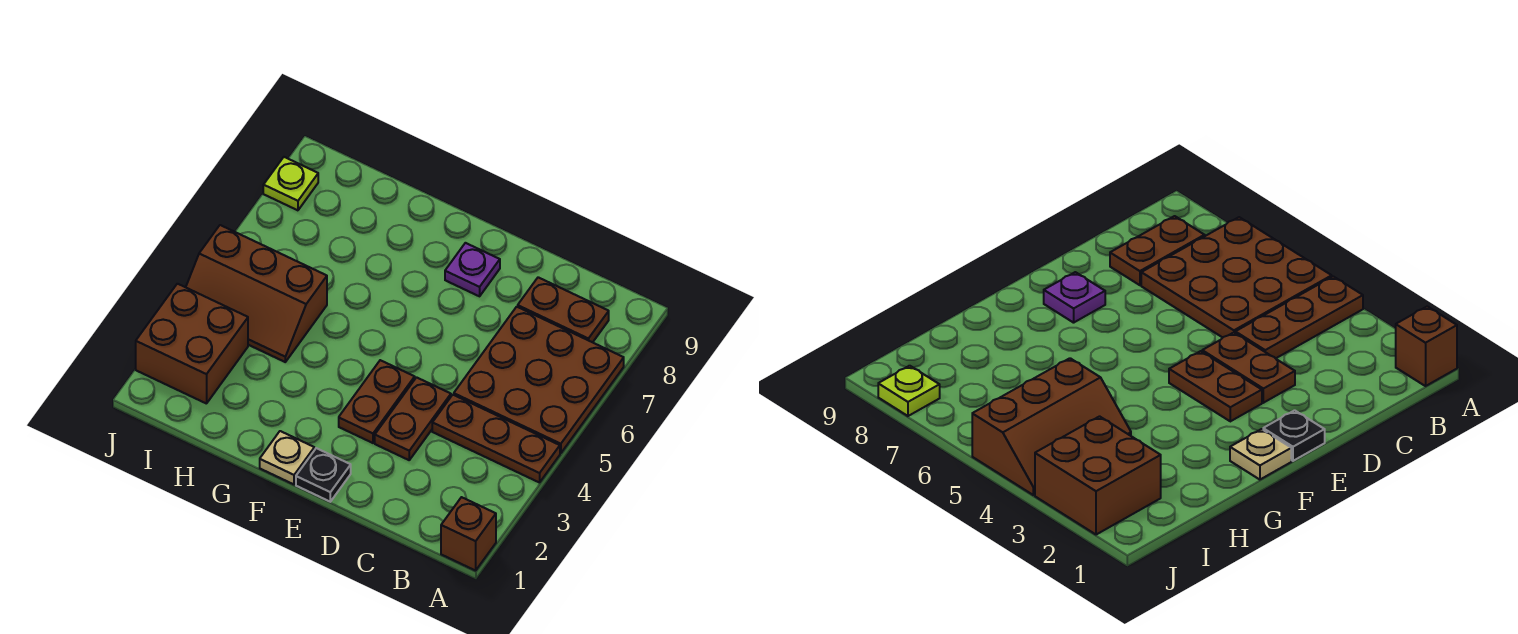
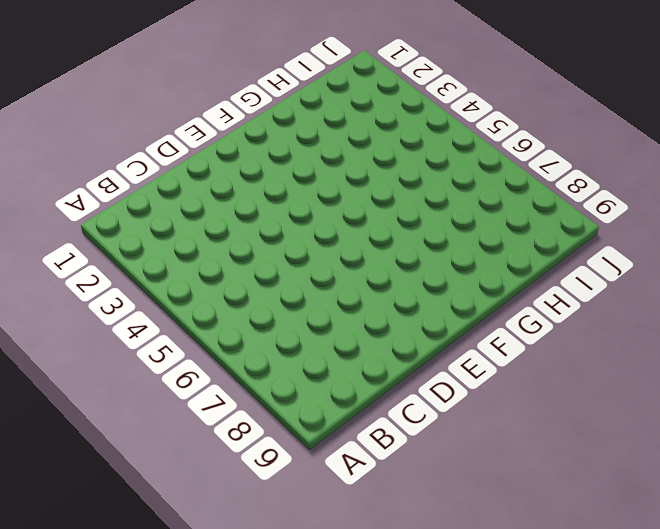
none -> brown 1x1 brick [441,497,496,571]
none -> brown 1x3 plate [432,395,560,483]
none -> brown 3x3 plate [454,307,624,453]

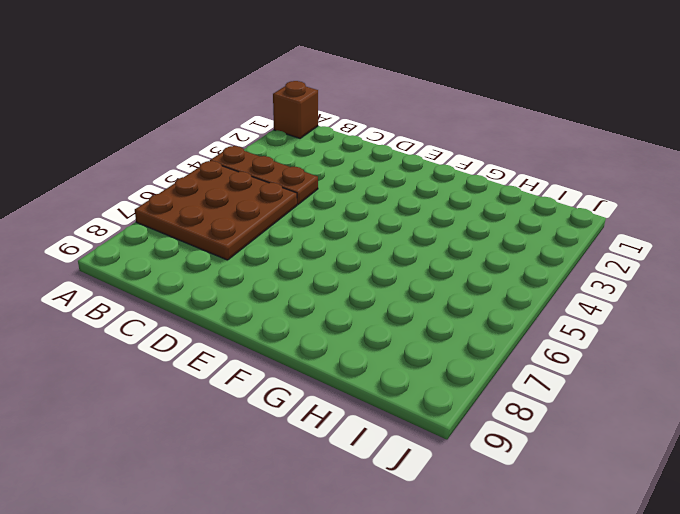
none -> brown 1x2 plate [518,277,609,342]
none -> brown 1x2 plate [375,377,451,460]
none -> black 1x1 plate [296,448,351,502]

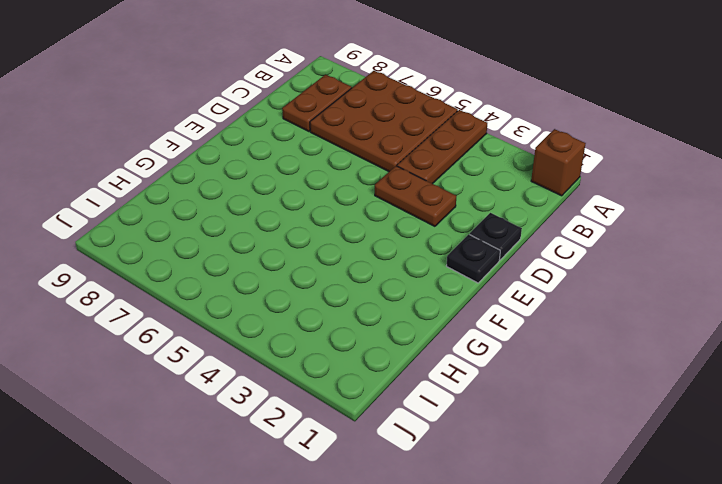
black 1x1 plate [470,213,522,260] -> none
none -> brown 1x2 plate [339,360,415,443]
none -> purple 1x1 plate [445,243,500,296]
none -> tan 1x1 plate [260,431,314,484]

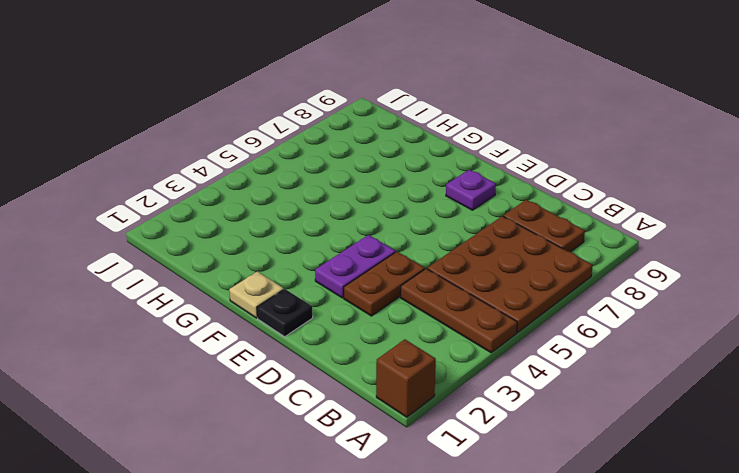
purple 1x2 plate [315,235,396,298] -> brown 1x2 plate [339,360,415,443]
none -> brown 2x3 slope [186,225,327,362]
none -> brown 2x2 brick [136,284,248,404]
none -> lime 1x1 plate [263,157,318,210]

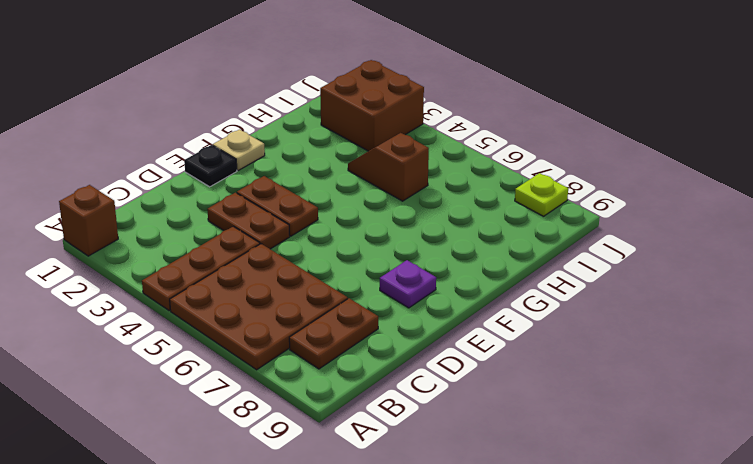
brown 1x2 slope [348,133,429,201] -> brown 2x3 slope [186,225,327,362]

